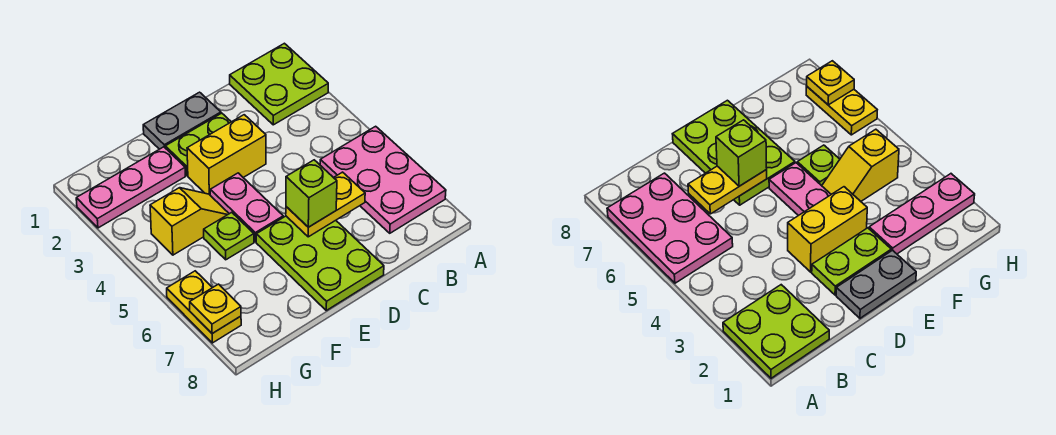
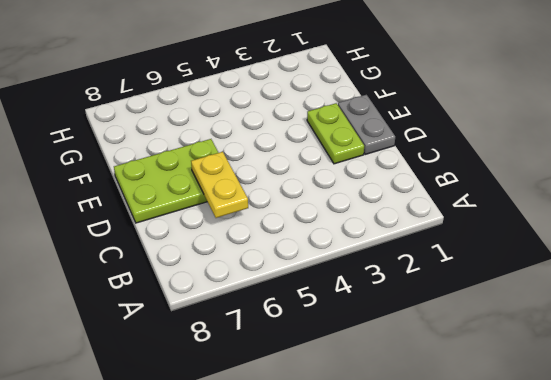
none -> lime 2x2 plate [230,43,328,125]
none -> pink 2x3 plate [320,126,446,233]
none -> yellow 1x2 brick [187,115,266,195]

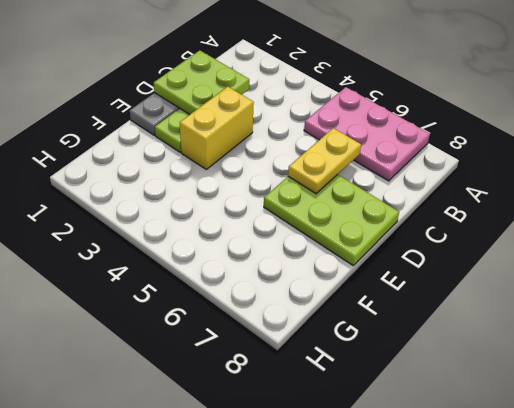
lime 2x2 plate [154,50,249,115] -> lime 2x2 plate moved to [230,43,328,125]
none -> pink 1x2 plate [210,173,283,242]
none -> pink 1x3 plate [76,147,185,228]
none -> yellow 1x2 slope [150,188,229,255]

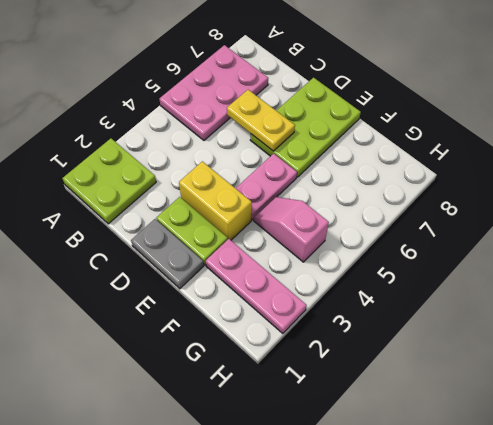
pink 1x2 slope [254,197,329,262] -> yellow 1x2 slope [150,188,229,255]
none -> lime 1x1 plate [204,212,254,260]
none -> yellow 1x2 plate [167,271,241,343]
none -> yellow 1x1 plate [190,284,241,333]

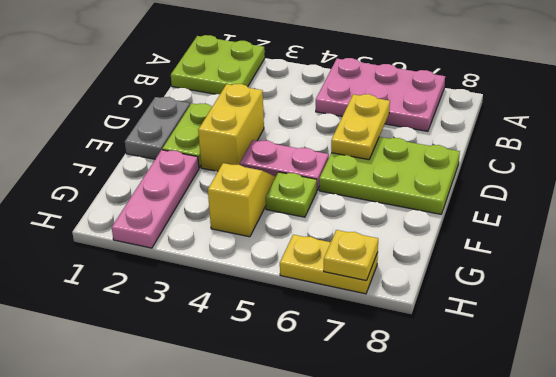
none -> lime 1x1 brick [286,160,337,227]

